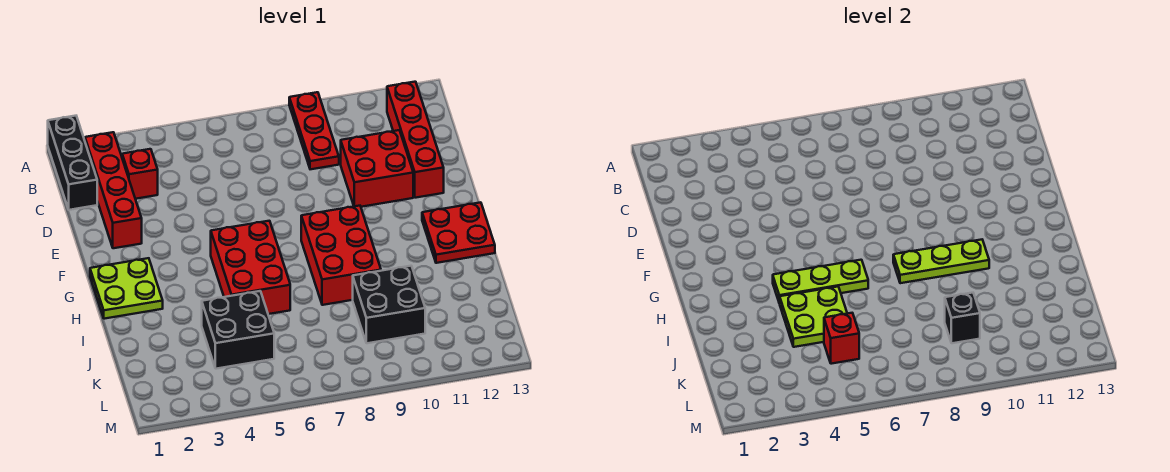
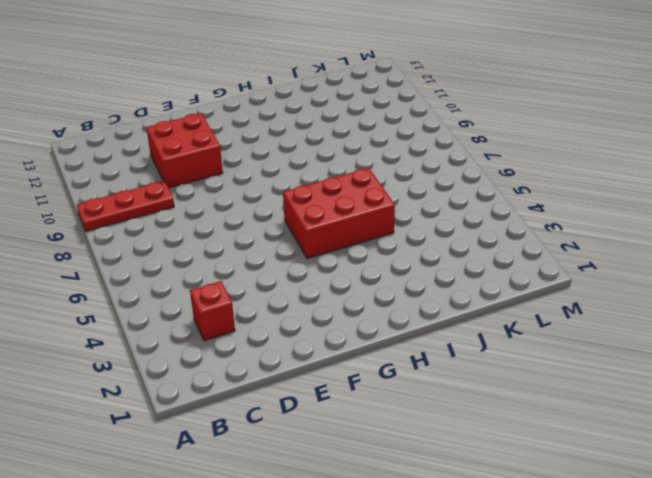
none -> black 1x3 brick [48,116,97,210]
none -> red 1x4 brick [85,132,142,248]
none -> red 1x4 brick [387,82,444,198]

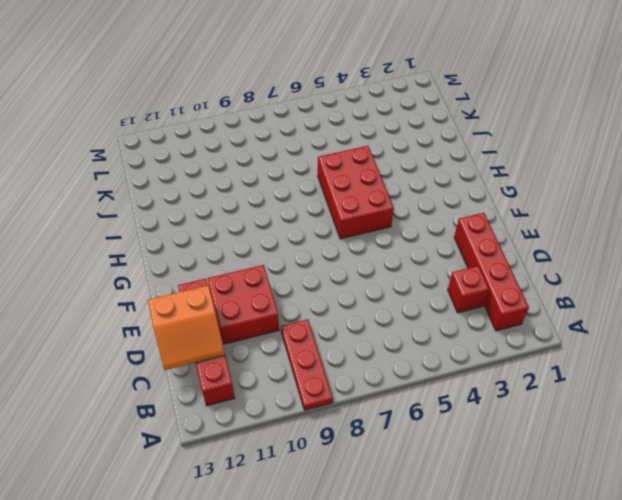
orange 2x2 slope [148,285,225,370] -> none
none -> black 1x3 brick [48,116,97,210]
none -> lime 2x2 plate [90,258,163,319]
none -> red 2x3 brick [301,206,381,305]

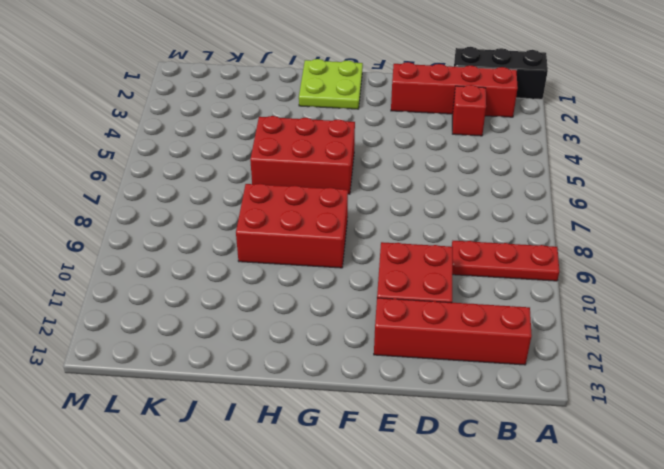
none -> red 2x2 plate [422,202,495,263]
none -> black 2x2 brick [202,291,274,369]
none -> black 2x2 brick [353,266,425,343]

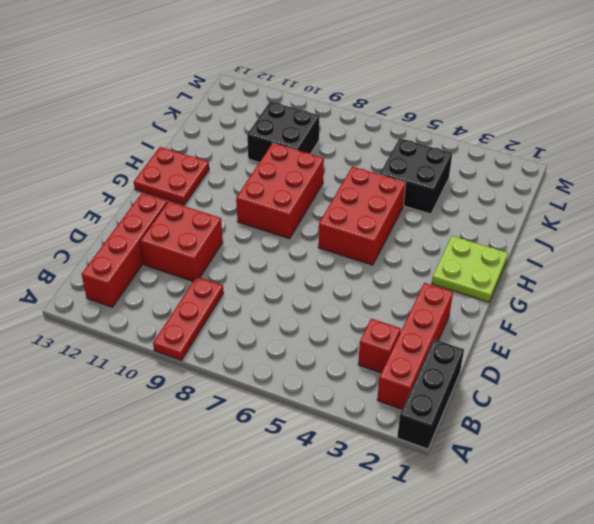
none -> lime 1x3 plate [773,260,868,303]
none -> lime 1x3 plate [893,240,989,283]
none -> lime 2x2 plate [779,287,847,347]

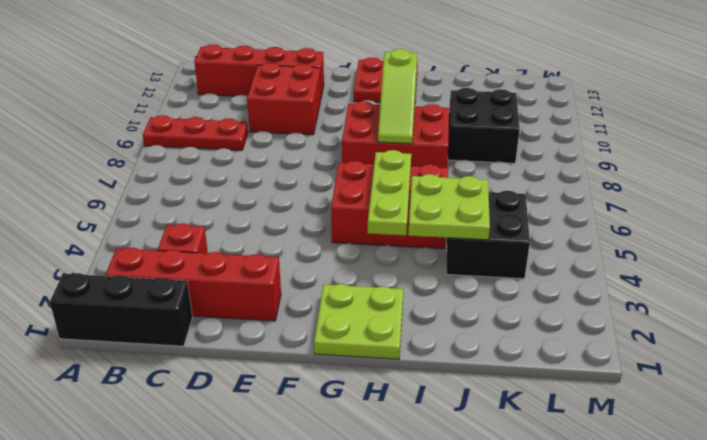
lime 1x3 slope [378,49,417,144] -> lime 1x3 plate [893,240,989,283]
none -> red 1x1 brick [824,313,859,364]
none -> black 1x1 brick [945,293,980,343]

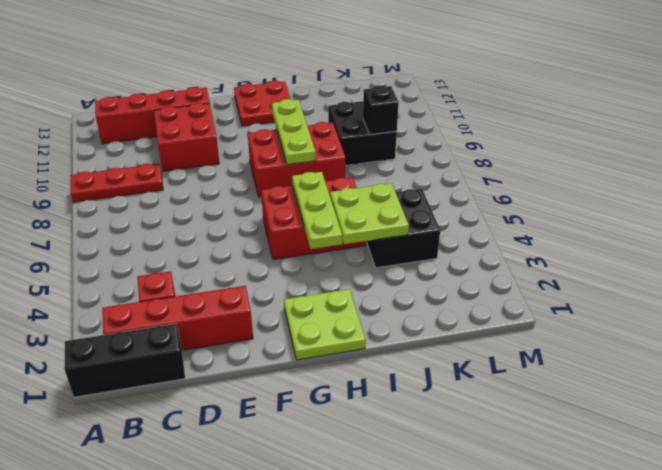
none -> red 1x1 brick [824,313,859,364]

